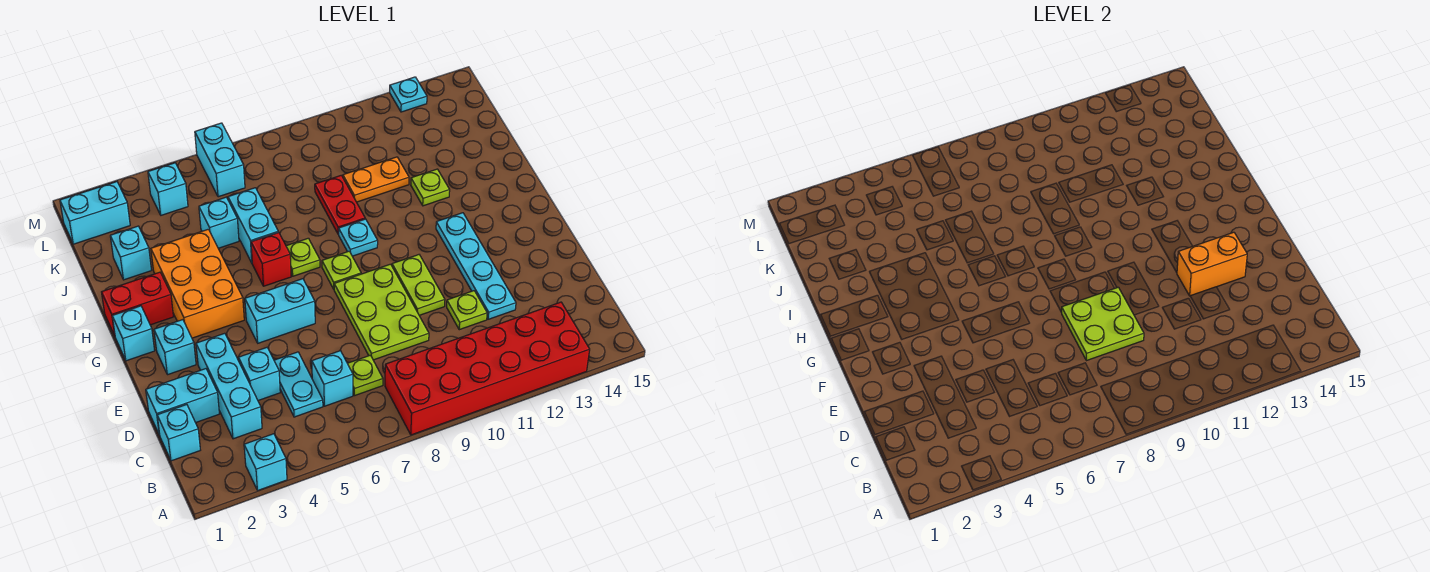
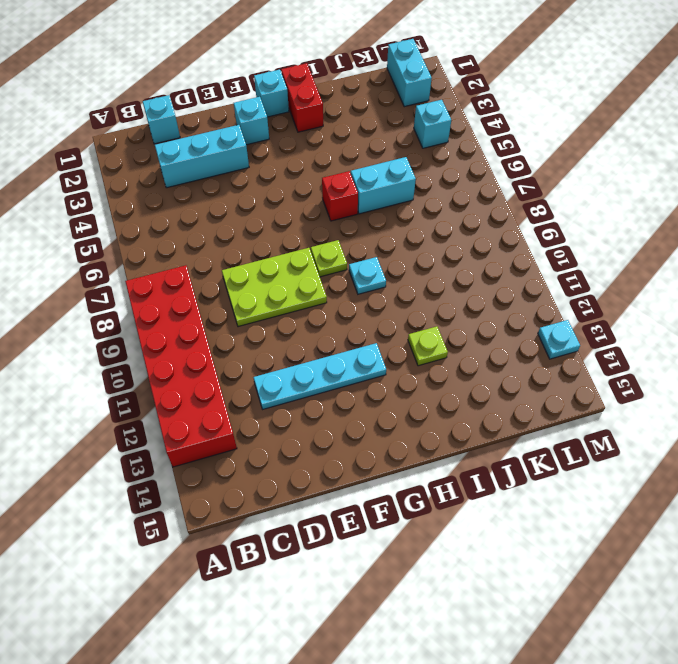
none -> cyan 1x1 brick [244,434,287,490]
none -> cyan 1x2 plate [274,352,323,417]
none -> cyan 1x1 brick [312,351,353,406]
none -> lime 1x1 plate [348,355,383,396]

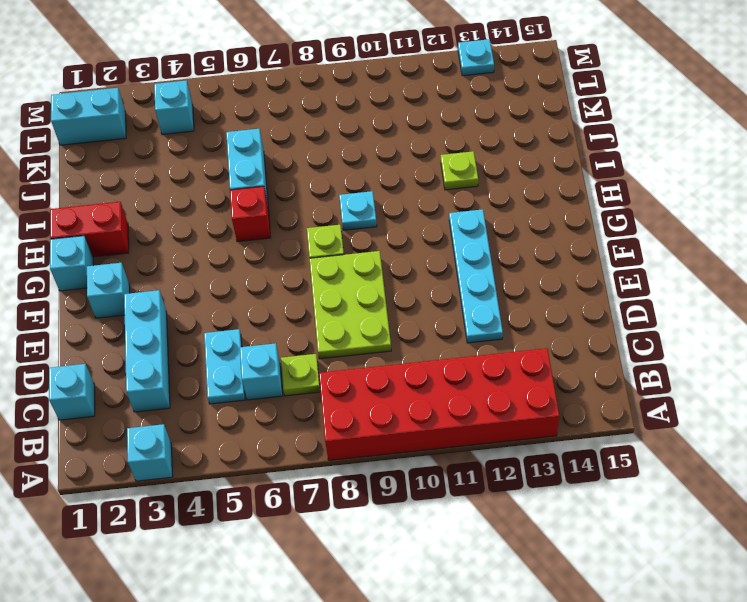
none -> cyan 1x2 brick [146,369,219,435]
none -> cyan 1x1 brick [238,348,280,401]
none -> lime 1x1 plate [447,291,487,330]
none -> lime 1x2 plate [392,255,445,315]

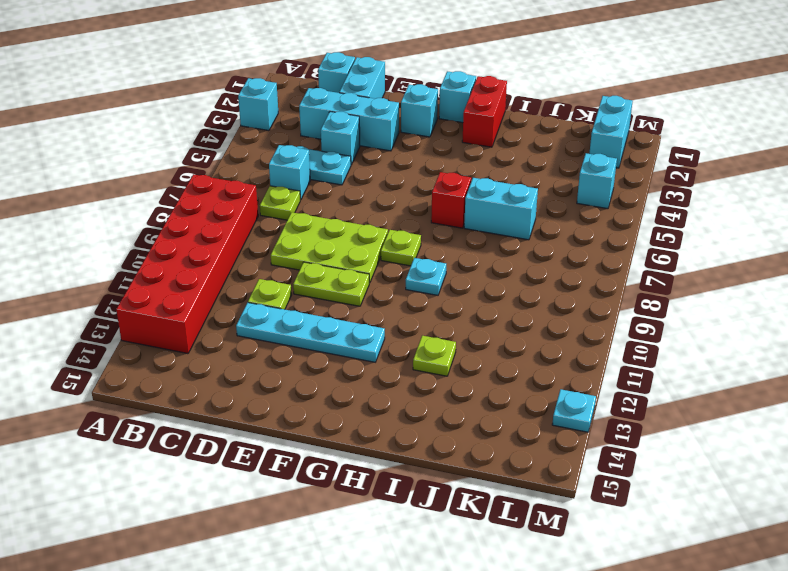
none -> cyan 1x2 brick [245,279,315,343]
none -> orange 2x3 brick [151,229,244,338]
none -> lime 1x1 plate [286,238,320,276]
none -> red 1x2 plate [315,175,365,234]

